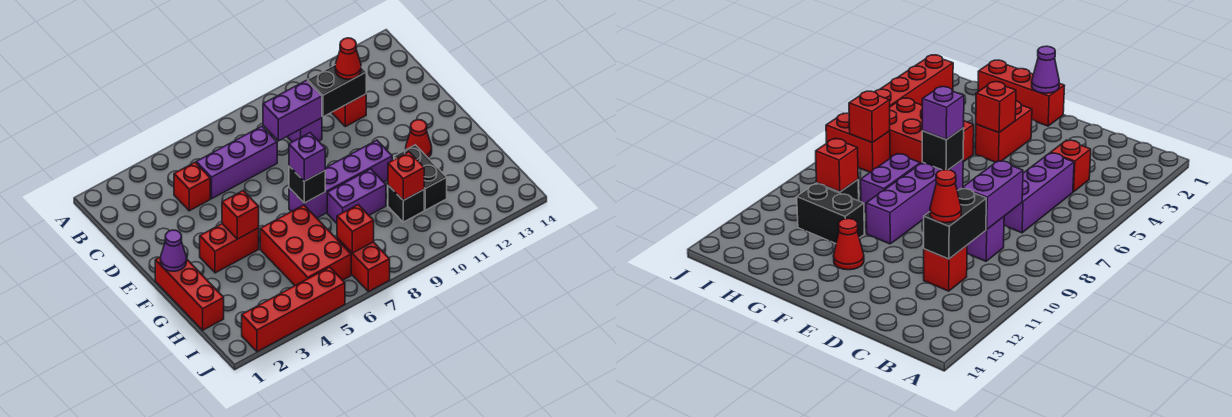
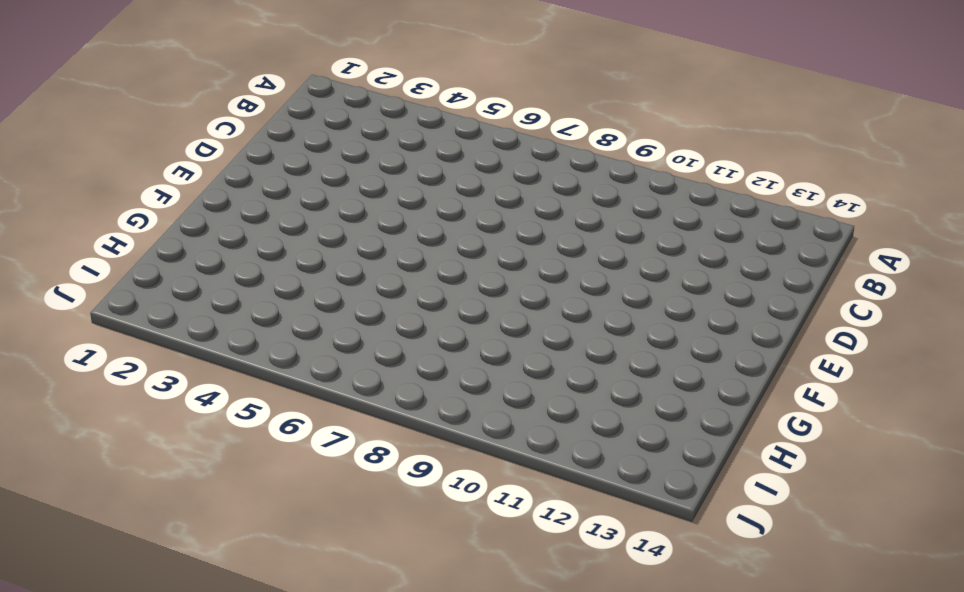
none -> red 1x1 brick [174,162,210,211]
none -> purple 1x3 brick [196,126,277,199]
none -> purple 1x1 brick [287,118,322,142]

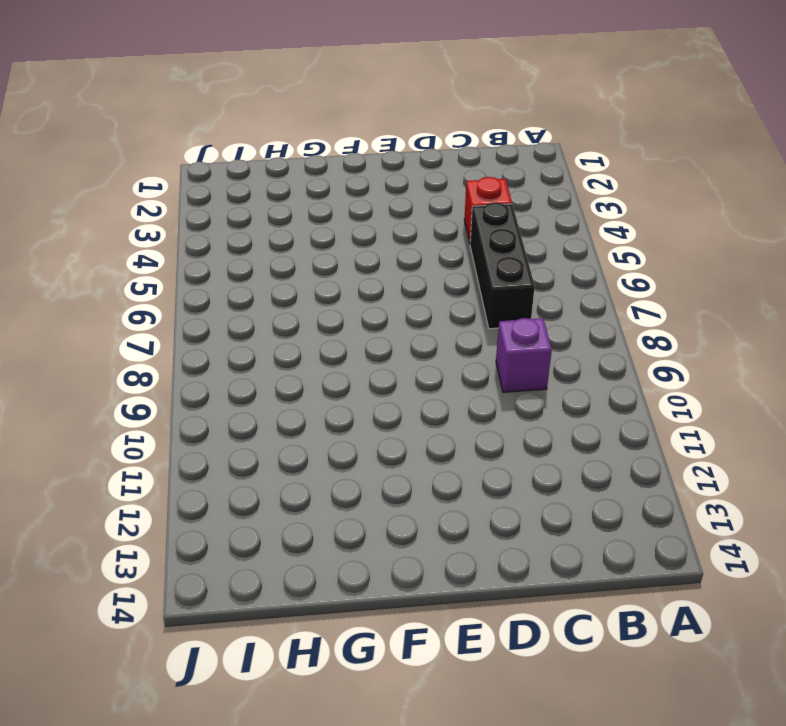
black 1x3 brick [470,202,535,329] -> purple 1x3 brick [196,126,277,199]
none -> red 1x1 brick [332,94,366,127]
none -> red 1x3 brick [155,257,224,330]
none -> red 1x2 brick [200,224,259,273]

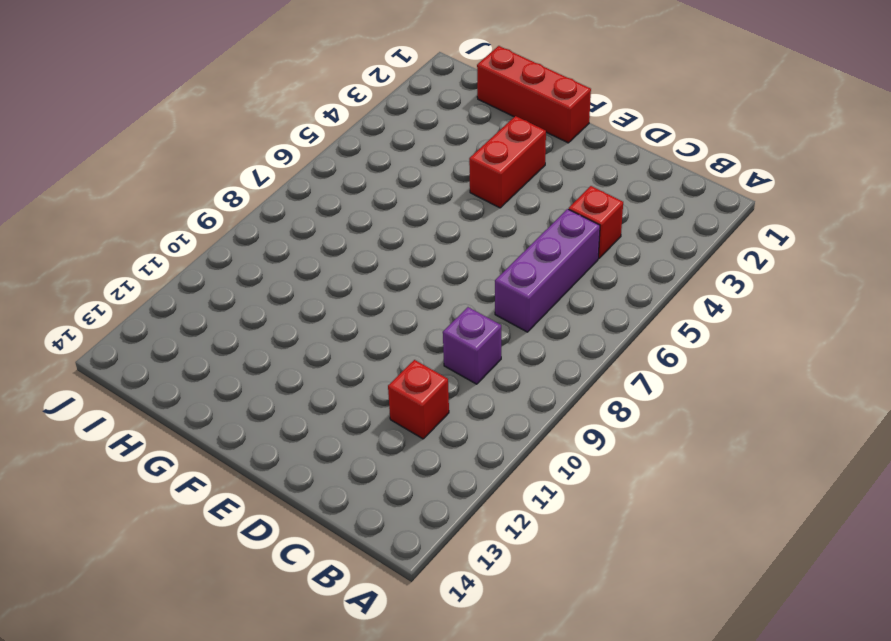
none -> purple 1x4 brick [289,140,392,218]
none -> red 1x1 cone [406,120,432,158]
none -> red 2x3 brick [260,205,351,285]

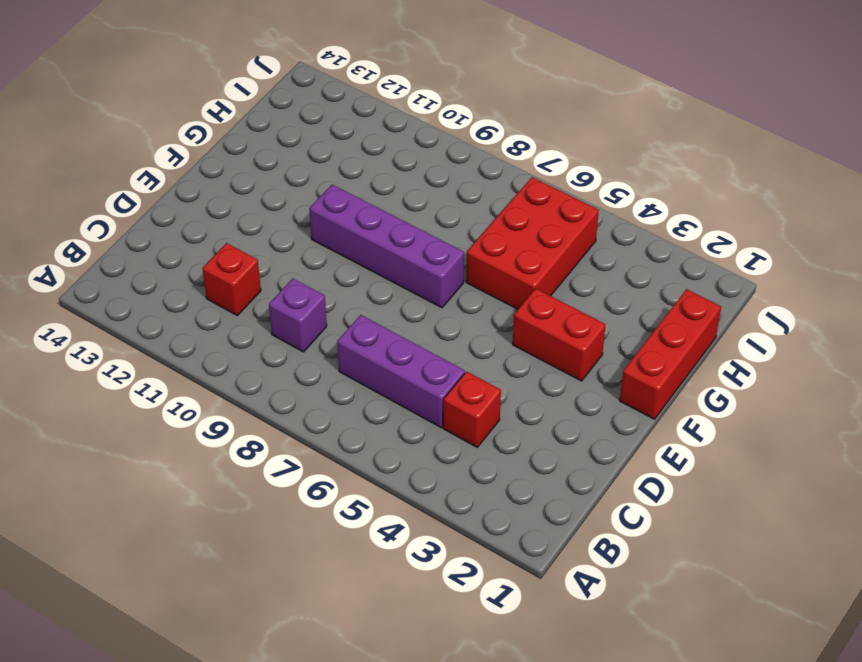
none -> red 1x1 cone [406,120,432,158]
none -> purple 1x2 brick [327,169,386,223]
none -> black 1x2 brick [394,145,447,210]

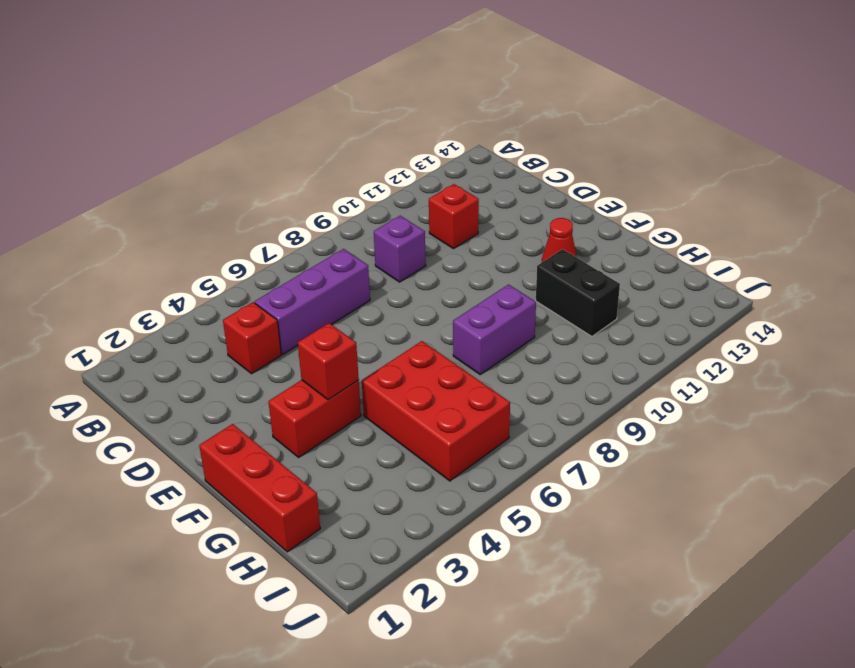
none -> purple 1x4 brick [289,140,392,218]
none -> black 1x1 brick [388,185,424,222]
none -> red 1x2 brick [337,238,390,292]

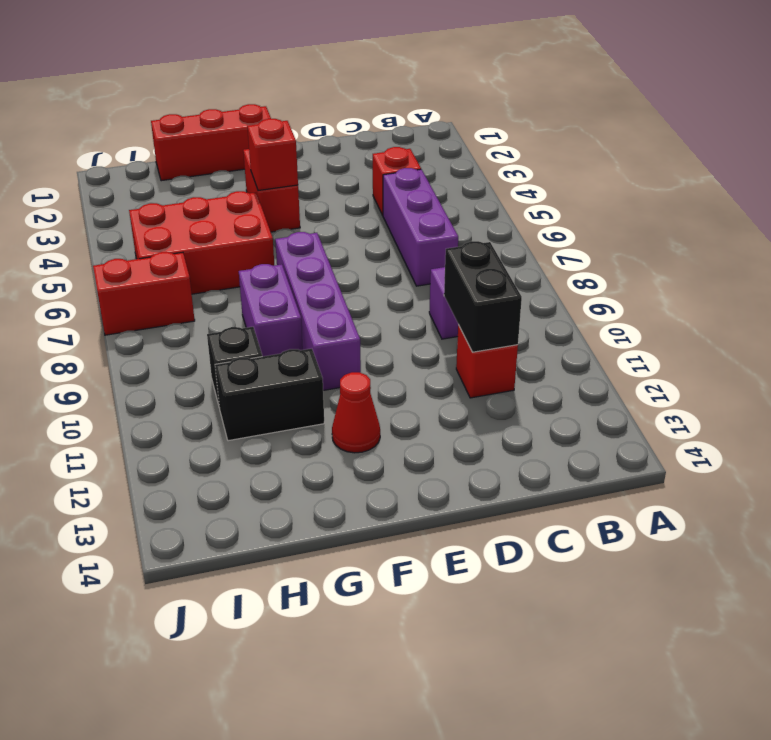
none -> red 1x4 brick [242,267,345,352]
none -> purple 1x2 brick [263,80,322,141]
none -> purple 1x1 cone [160,230,187,271]

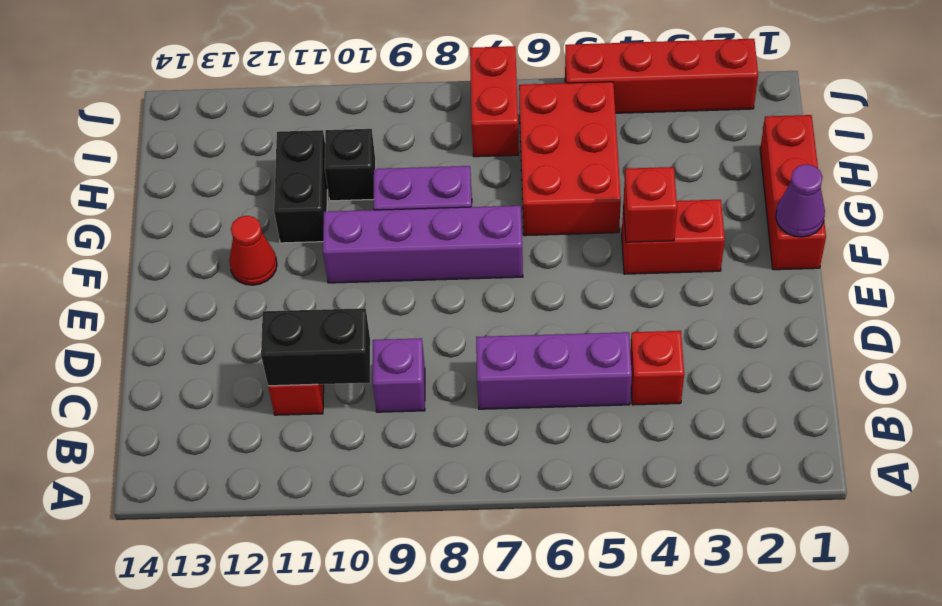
none -> purple 1x2 brick [263,80,322,141]
none -> black 1x1 brick [289,166,325,203]
none -> red 1x1 brick [388,152,424,200]

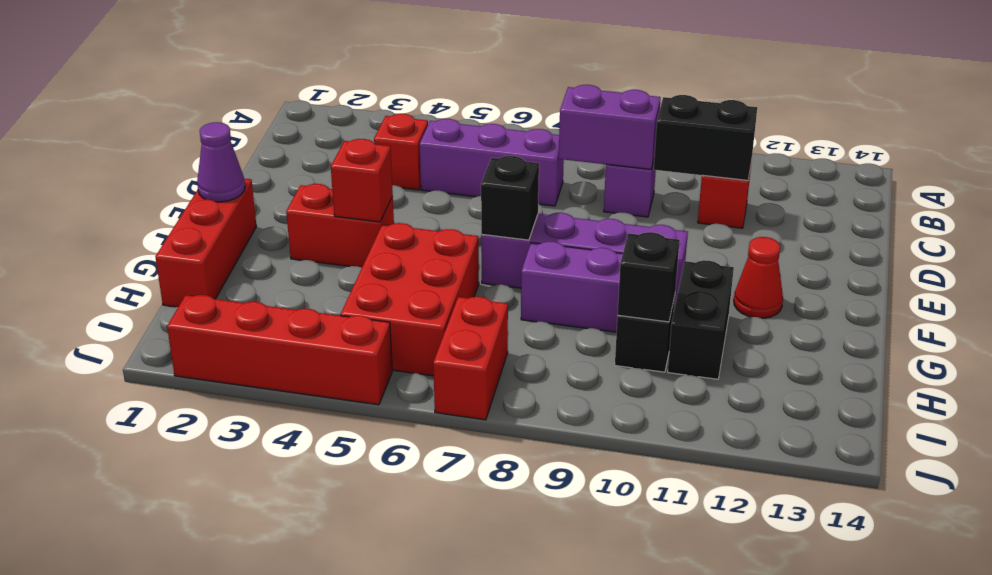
black 1x1 brick [618,232,680,322] -> red 1x1 brick [388,152,424,200]
none -> red 1x1 brick [337,205,374,253]
none -> red 1x1 cone [335,38,361,79]
none -> purple 1x1 brick [289,133,325,181]

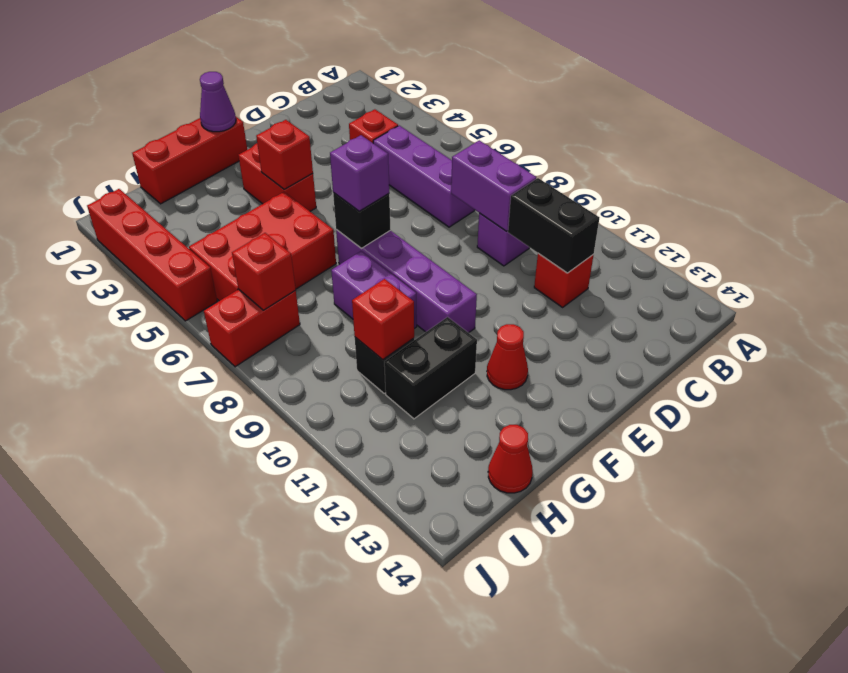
red 1x1 cone [488,425,533,493] -> red 1x1 cone moved to [335,38,361,79]

